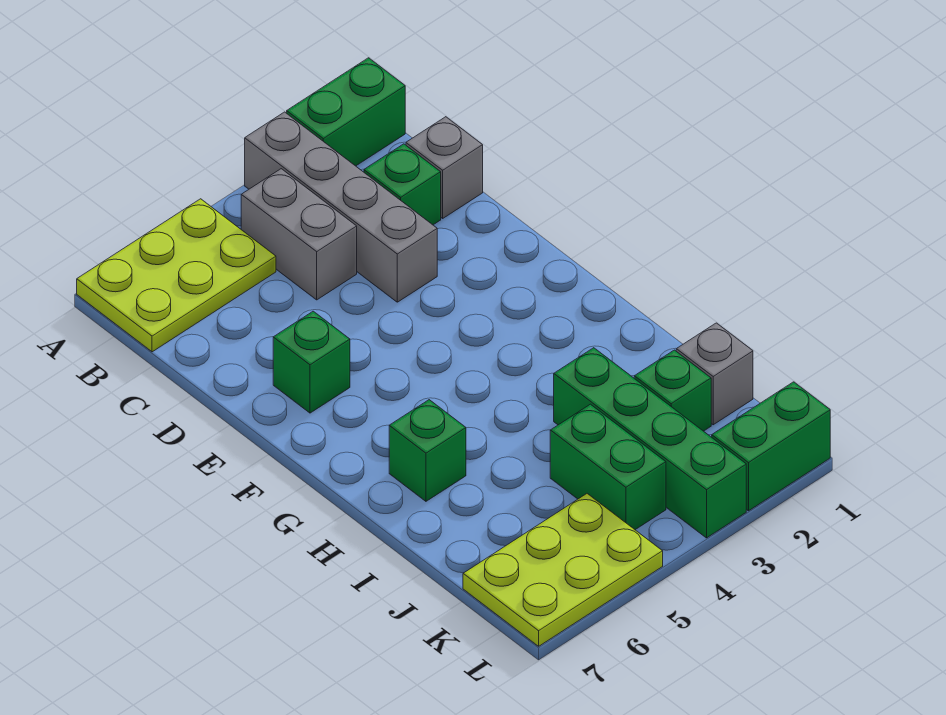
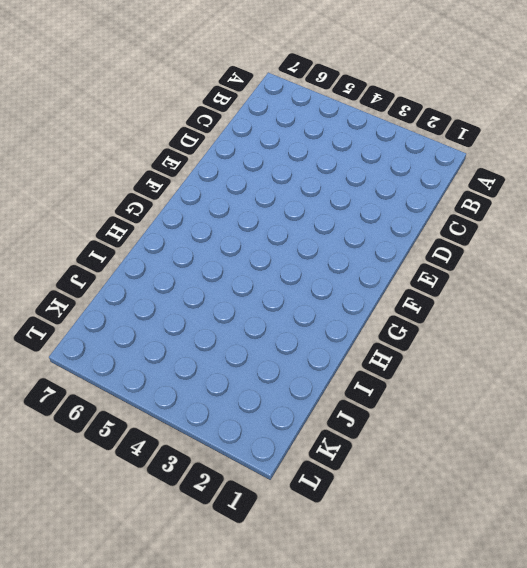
none -> green 1x2 brick [287,58,405,166]
none -> grey 1x4 brick [245,112,437,302]
none -> lime 2x3 plate [77,199,276,352]

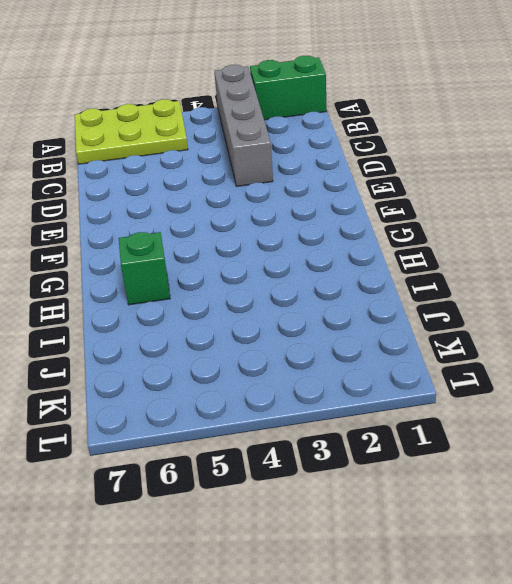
none -> grey 1x2 brick [241,169,357,300]
none -> grey 1x1 brick [406,117,483,218]
none -> green 1x1 brick [364,144,441,225]

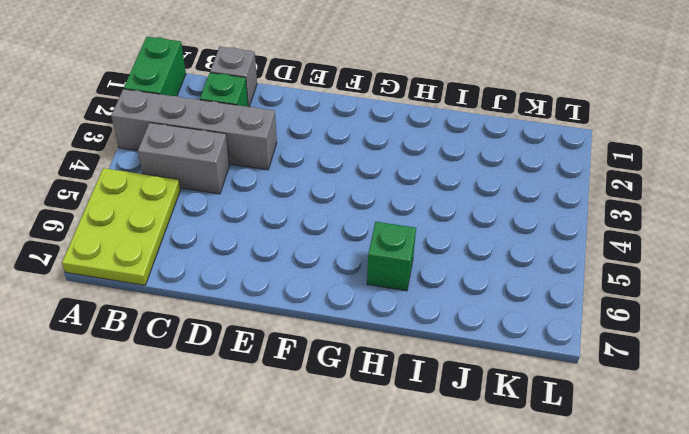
none -> green 1x1 brick [273,311,350,413]
none -> green 1x4 brick [554,348,746,538]
none -> grey 1x1 brick [676,323,753,425]

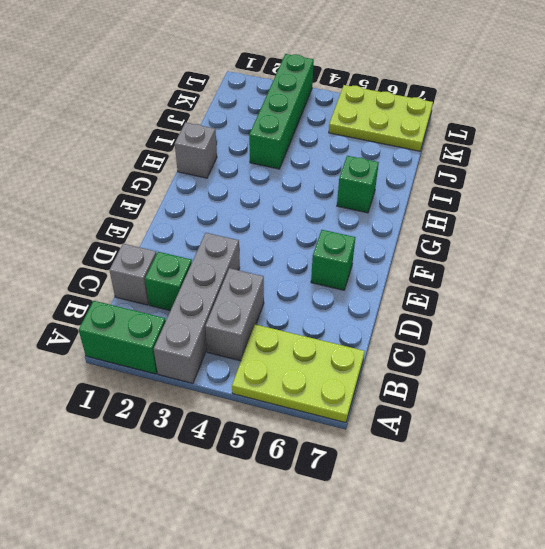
grey 1x1 brick [175,123,217,178] -> grey 1x1 brick moved to [676,323,753,425]
none -> green 1x1 brick [634,350,711,431]
none -> green 1x2 brick [550,404,666,530]
none -> green 1x2 brick [712,382,830,511]

